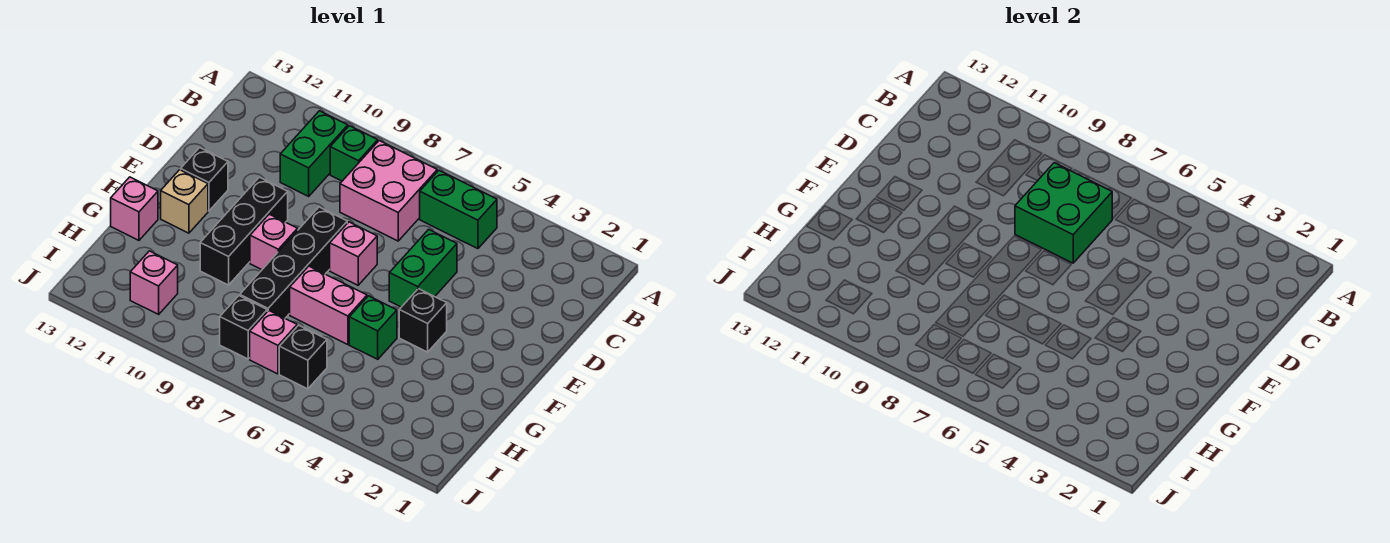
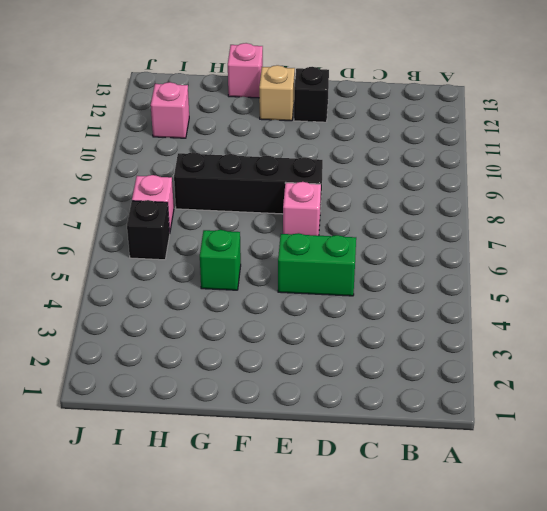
none -> green 1x2 brick [420,171,497,249]
none -> pink 2x2 brick [340,141,437,241]
none -> green 1x1 brick [330,126,378,181]

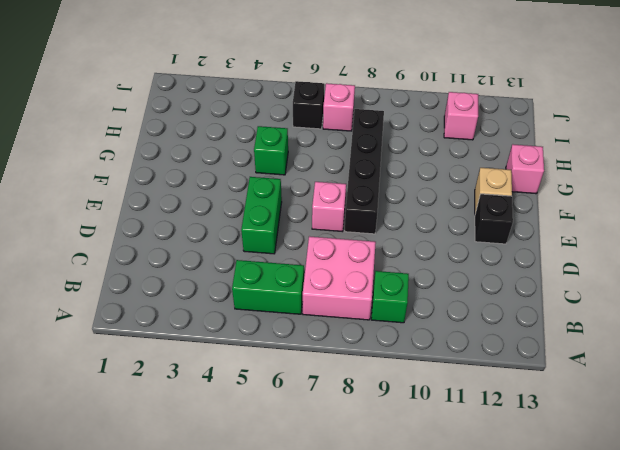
none -> green 1x2 brick [280,111,348,196]
none -> black 1x3 brick [200,177,288,285]
none -> black 1x1 brick [399,289,447,352]

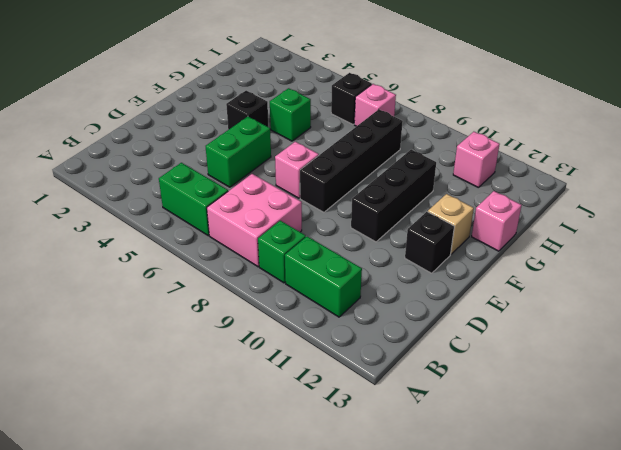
green 1x2 brick [285,236,362,317] -> green 1x2 brick turned to [280,111,348,196]
none -> pink 1x1 brick [250,214,298,270]
none -> pink 1x2 brick [290,266,367,345]
none -> black 1x1 brick [220,296,267,359]

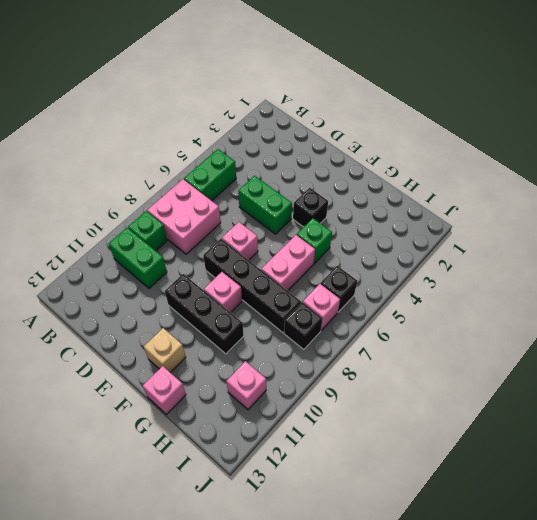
none -> black 1x1 brick [181,148,228,211]
none -> green 2x2 brick [1015,163,1112,263]

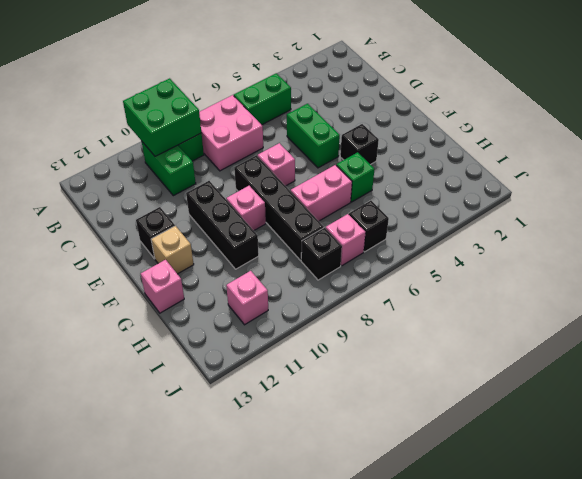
green 2x2 brick [123,78,201,156] -> green 2x2 brick moved to [1015,163,1112,263]

